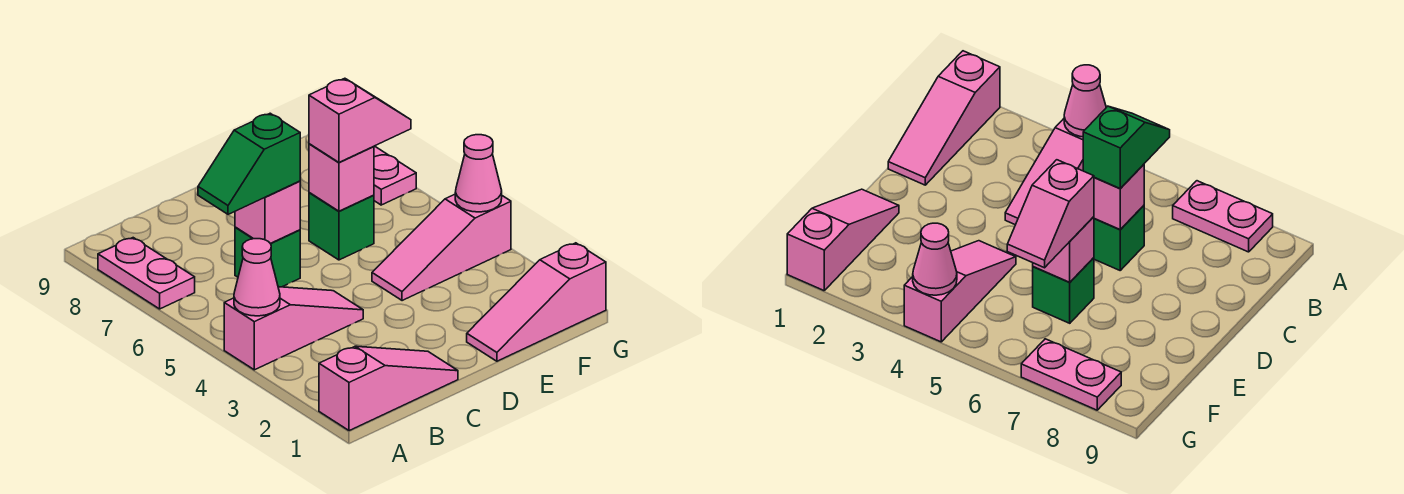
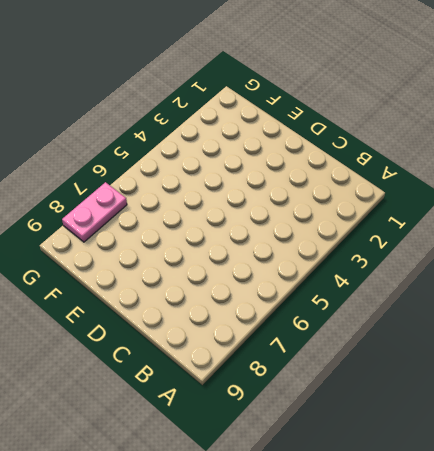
none -> pink 1x3 slope [319,346,458,431]
none -> pink 1x3 slope [224,287,363,370]
none -> pink 1x2 plate [98,238,195,309]

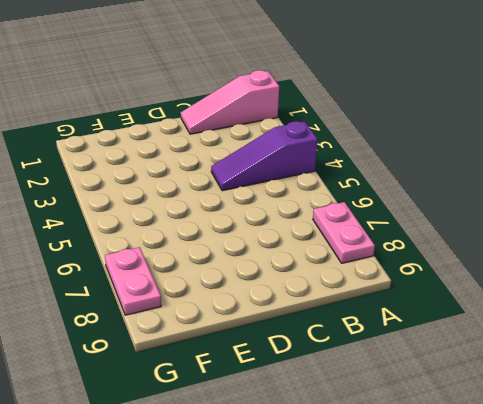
purple 1x3 slope [211,121,318,191] -> pink 1x3 slope [224,287,363,370]
none -> green 1x1 brick [235,227,300,287]
none -> pink 1x3 slope [467,243,606,361]
none -> pink 1x3 slope [372,194,511,301]

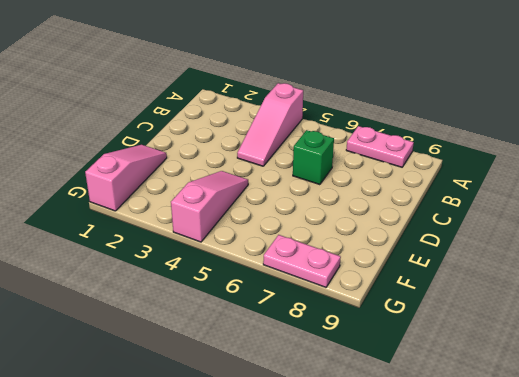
none -> pink 1x3 slope [319,346,458,431]
none -> green 1x1 brick [309,193,374,260]
none -> pink 1x1 cone [234,239,280,316]

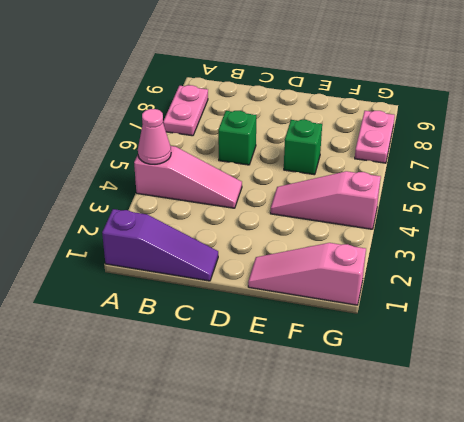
purple 1x3 slope [102,209,218,281] -> pink 1x3 slope [319,346,458,431]
none -> pink 1x1 brick [235,181,300,244]
none -> pink 1x1 brick [309,144,374,211]
none -> pink 1x1 cone [455,135,502,212]

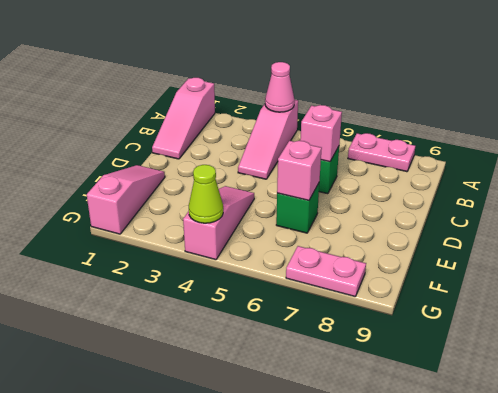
lime 1x1 cone [189,165,223,223] -> pink 1x1 cone [455,135,502,212]
none -> green 1x2 slope [198,113,300,214]
none -> pink 1x2 slope [309,78,411,162]

